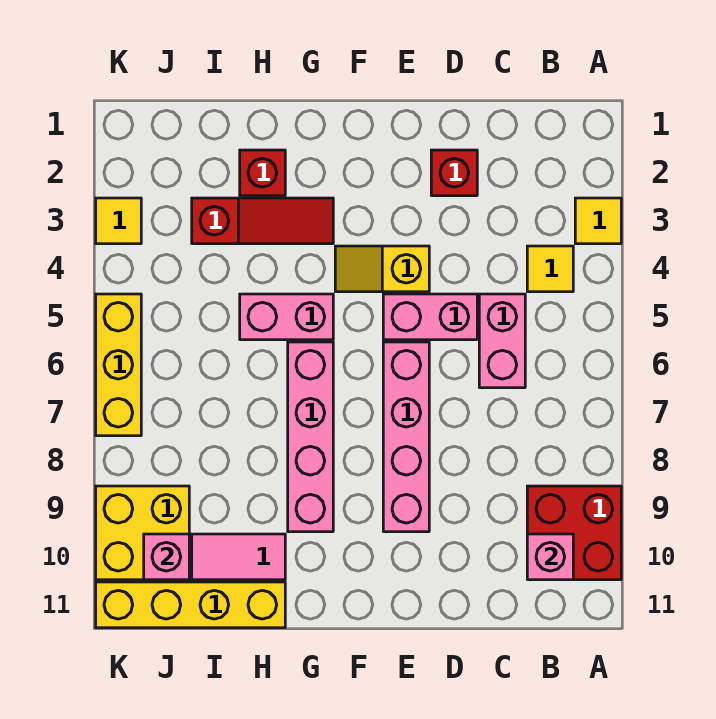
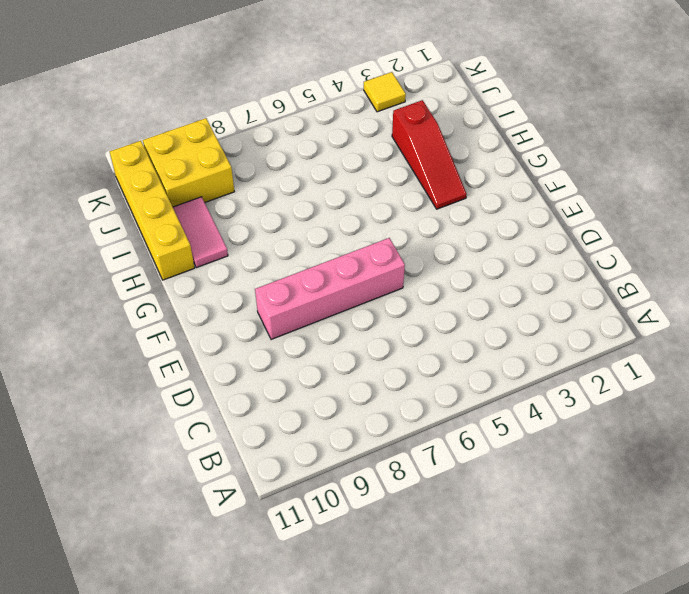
none -> yellow 1x1 tile [575,198,621,244]
none -> red 2x2 brick [527,486,621,580]
none -> yellow 1x1 tile [527,246,573,292]

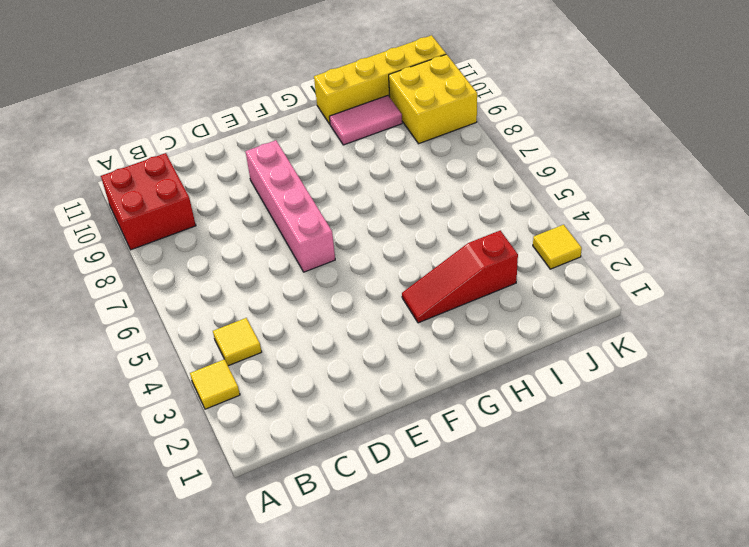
none -> pink 1x2 brick [479,294,525,388]
none -> red 1x1 brick [431,150,477,196]
none -> pink 1x2 brick [383,294,477,340]

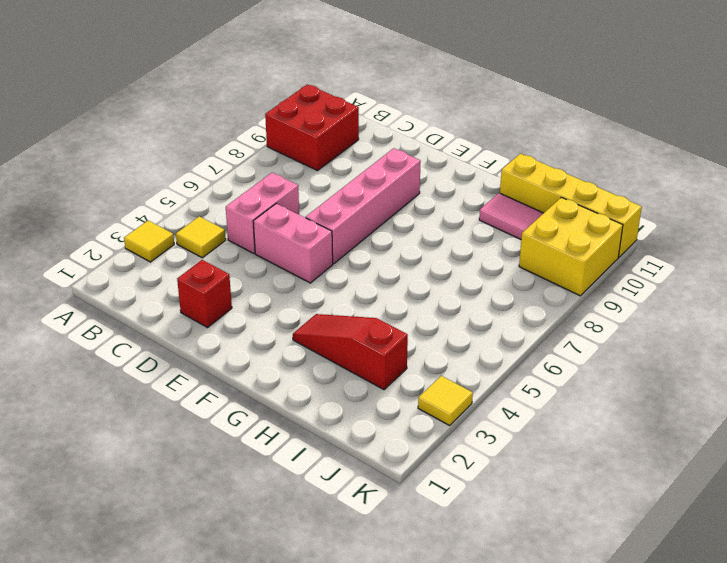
none -> yellow 1x2 slope [335,246,429,292]
none -> pink 1x2 brick [240,294,333,340]
none -> pink 1x4 brick [288,342,333,532]

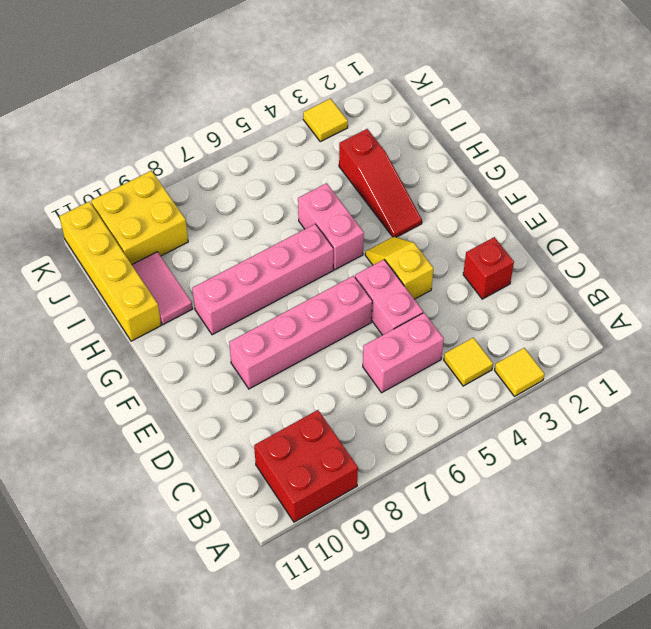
none -> red 1x1 brick [240,150,285,196]
none -> yellow 1x3 brick [96,294,141,436]
none -> pink 1x1 brick [527,534,573,580]

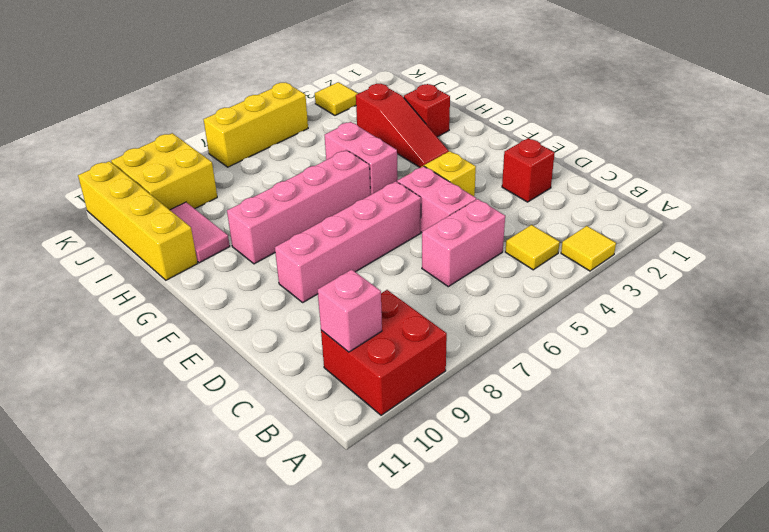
none -> pink 1x1 brick [144,534,189,580]

